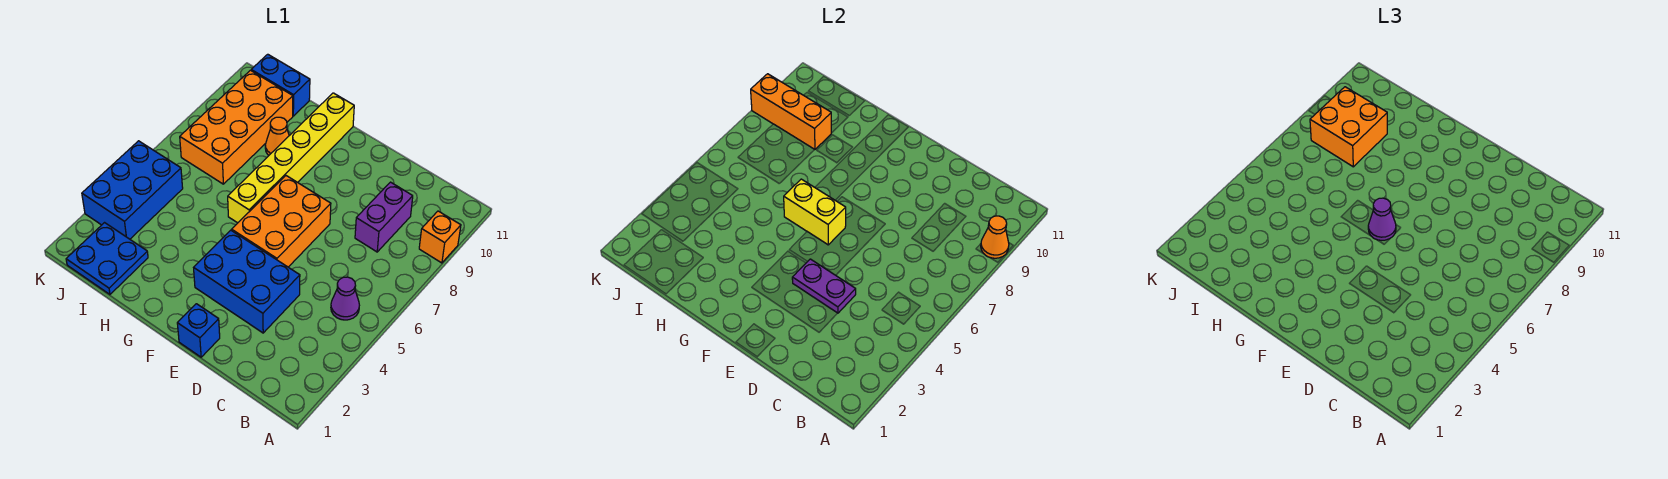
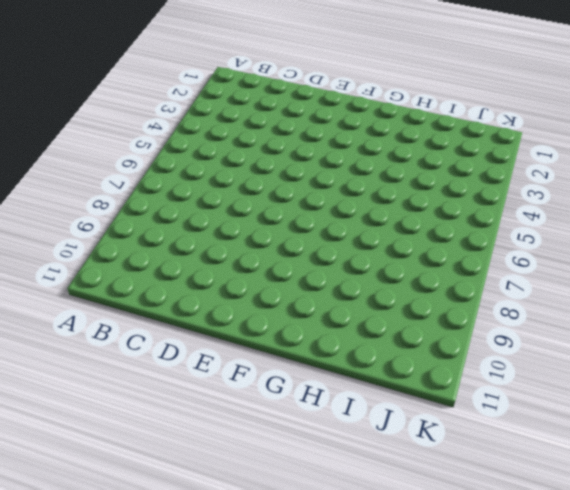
none -> orange 1x1 brick [419,211,461,263]
none -> purple 1x1 cone [331,277,359,320]
none -> purple 1x2 brick [355,182,413,252]

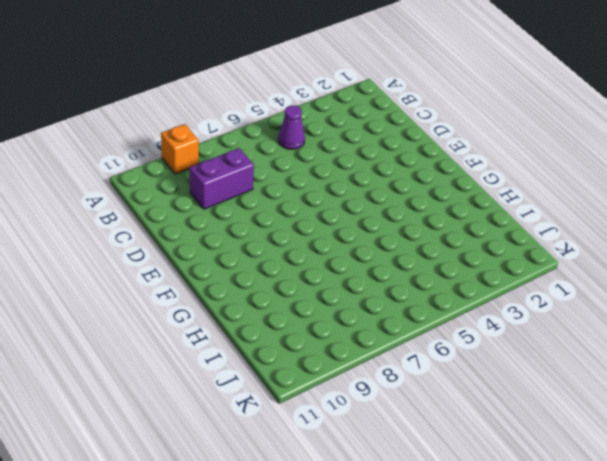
none -> blue 2x3 brick [194,230,300,333]
none -> blue 1x1 brick [177,304,220,357]
none -> orange 2x3 brick [232,176,331,267]

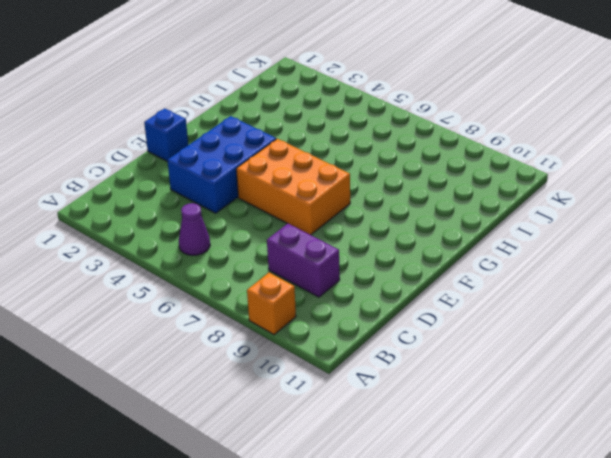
none -> yellow 1x6 brick [228,93,354,223]
none -> orange 1x1 cone [265,117,289,155]
none -> blue 2x2 plate [66,223,148,294]

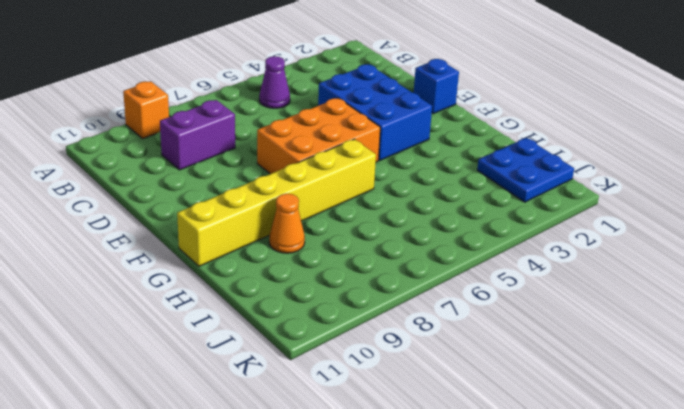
none -> orange 2x4 brick [180,70,293,184]
none -> blue 1x2 brick [251,54,310,116]
none -> blue 2x3 brick [82,141,183,239]

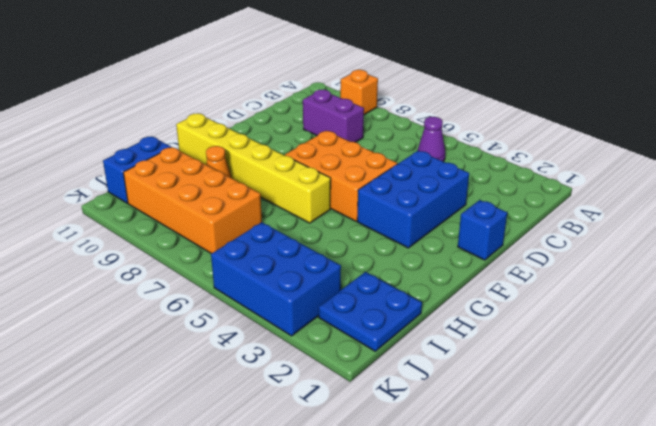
none -> orange 1x1 cone [981,216,1009,258]
none -> purple 1x2 plate [792,259,856,313]
none -> yellow 1x2 brick [784,179,846,245]

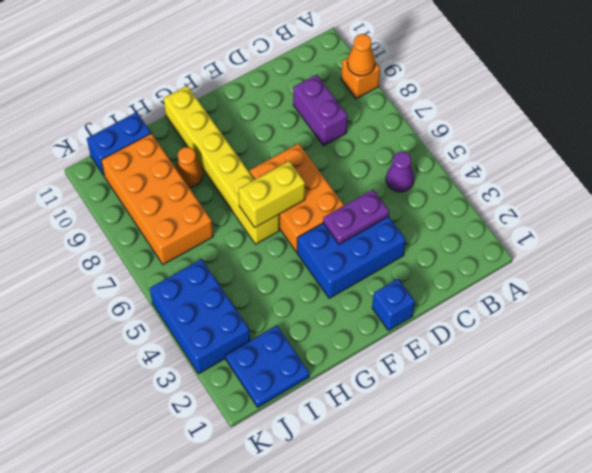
none -> orange 1x3 brick [751,74,831,150]
none -> purple 1x1 cone [1368,198,1396,240]
none -> orange 2x2 brick [1310,87,1387,167]

